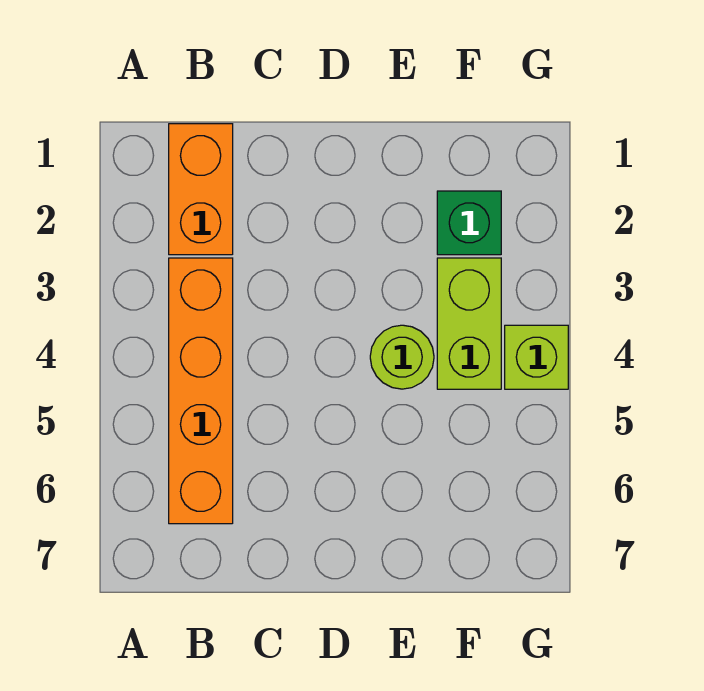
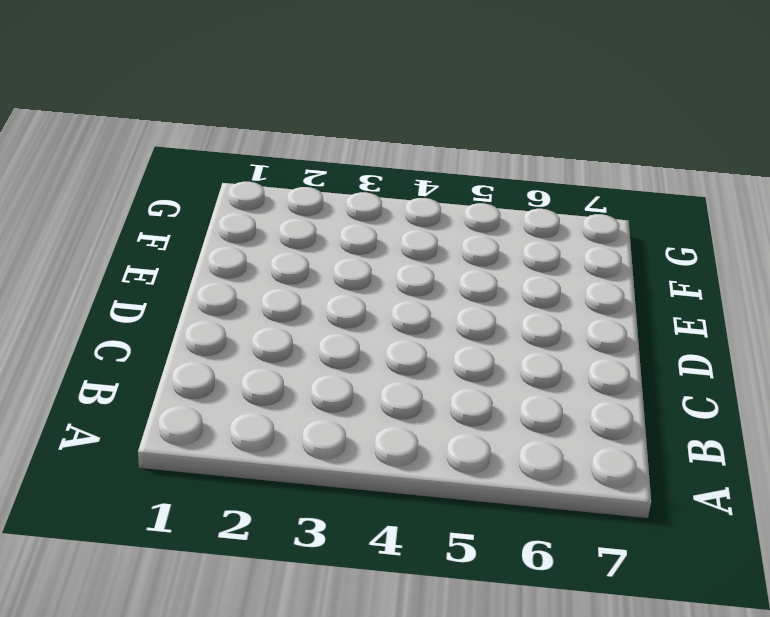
none -> orange 1x2 brick [169,124,233,255]
none -> orange 1x4 brick [169,258,233,524]

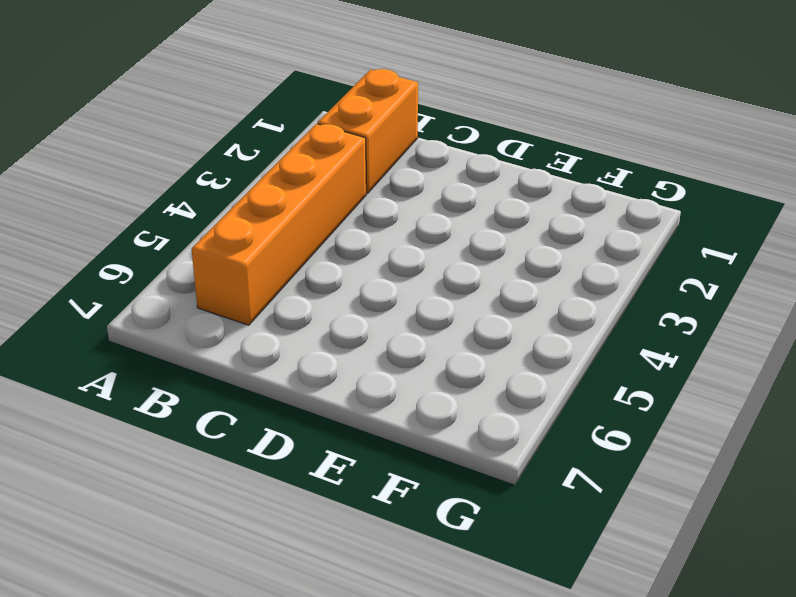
none -> lime 1x1 round brick [370,325,434,389]
none -> green 1x1 brick [437,191,501,255]

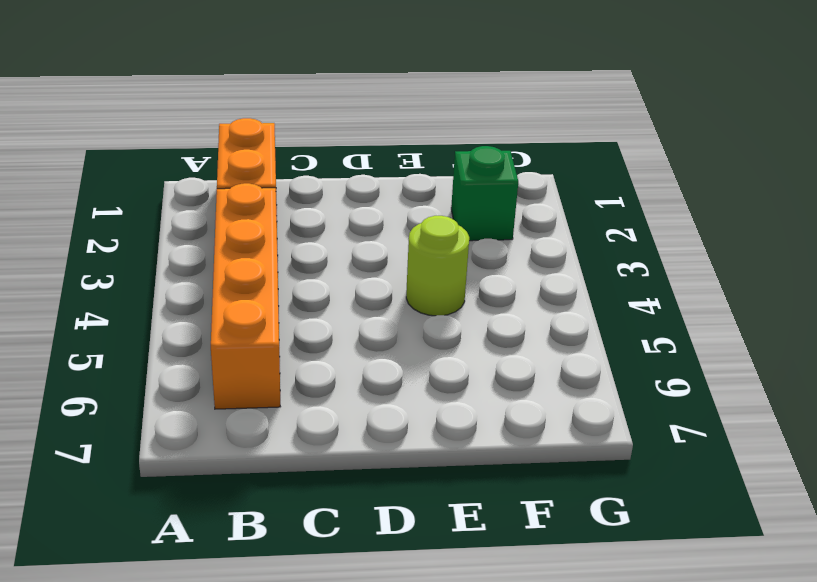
none -> lime 1x2 brick [437,258,501,389]
none -> lime 1x1 brick [505,325,568,389]

